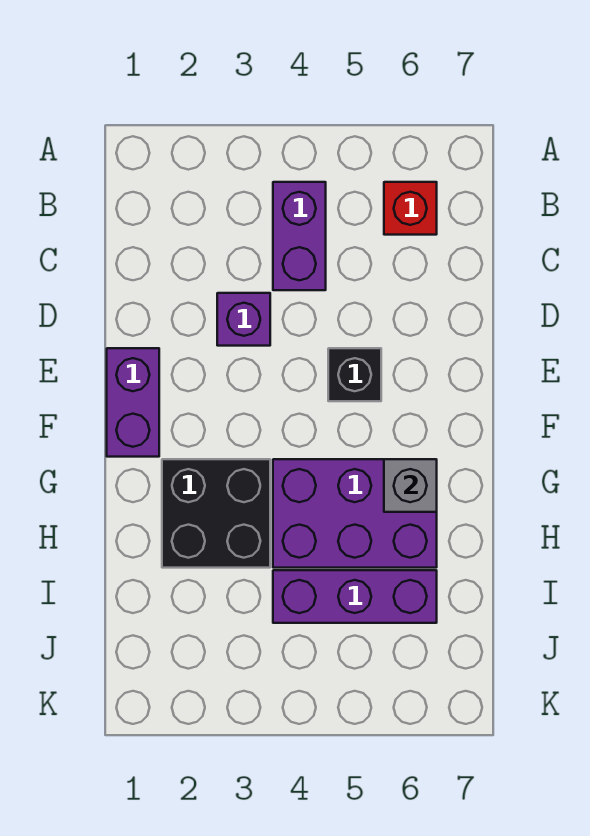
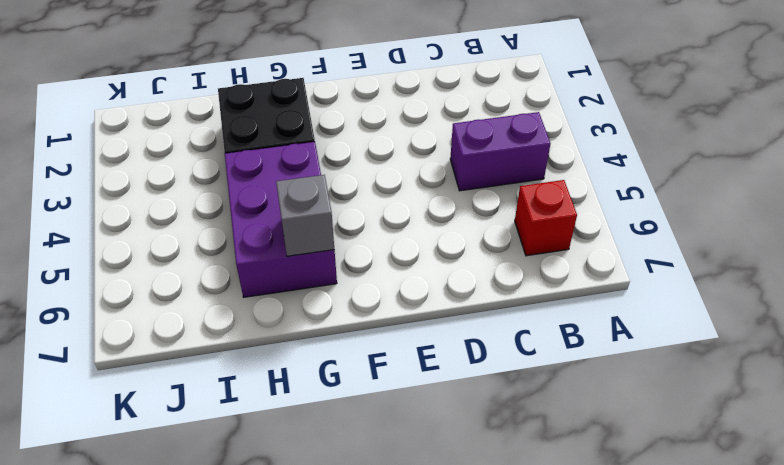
none -> purple 1x1 brick [217,293,270,346]
none -> purple 1x2 brick [107,348,159,457]

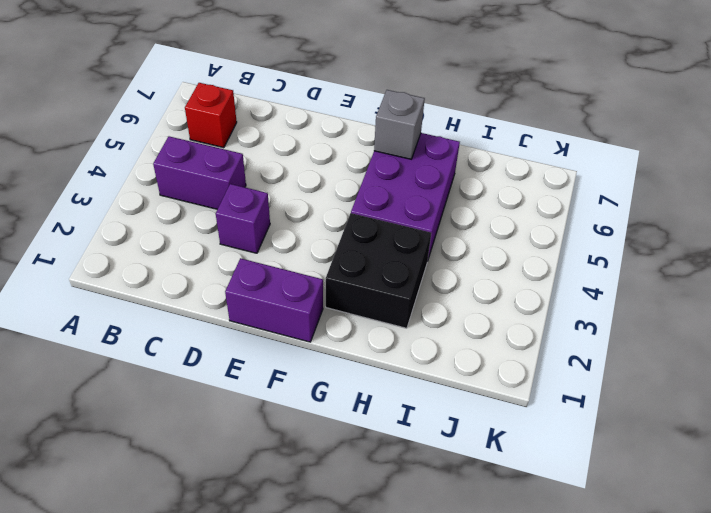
none -> black 1x1 brick [328,348,381,401]
none -> purple 1x3 brick [273,570,437,623]

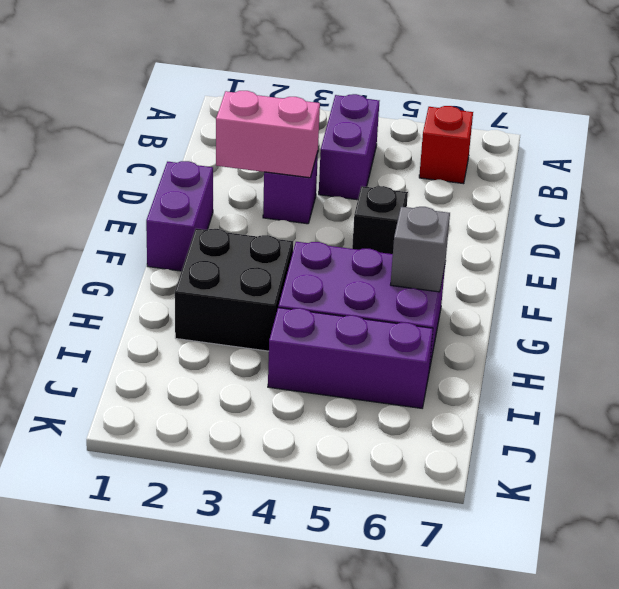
pink 1x2 brick [216,91,320,178] -> none

